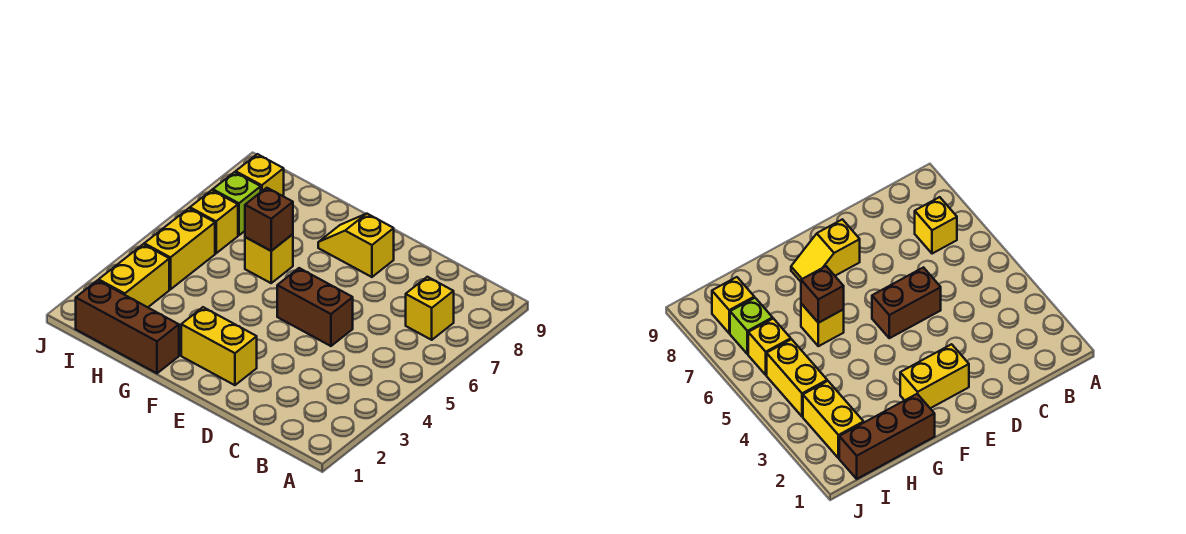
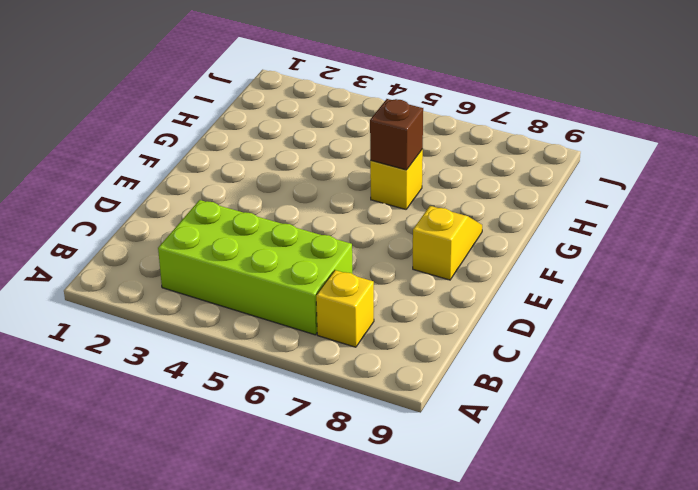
lime 2x4 brick [158,200,353,335] -> none
none -> brown 1x2 brick [277,268,353,346]
none -> yellow 1x2 brick [181,307,257,385]
none -> brown 1x3 brick [76,280,179,373]

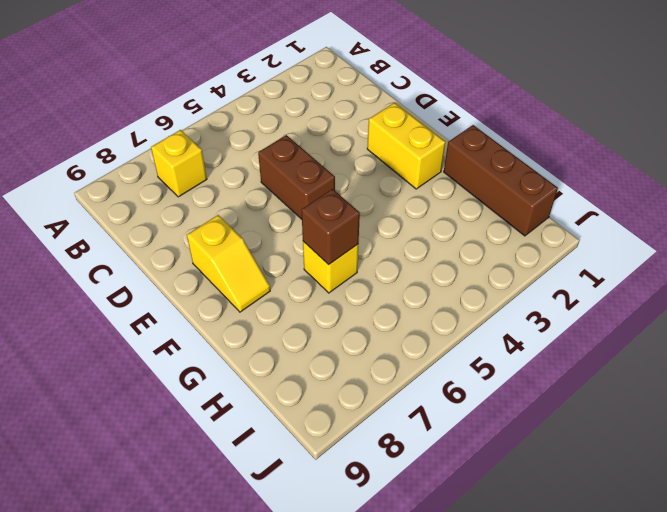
none -> yellow 1x2 brick [99,244,169,307]
none -> yellow 1x2 brick [144,208,215,289]
none -> yellow 1x1 brick [190,190,238,253]

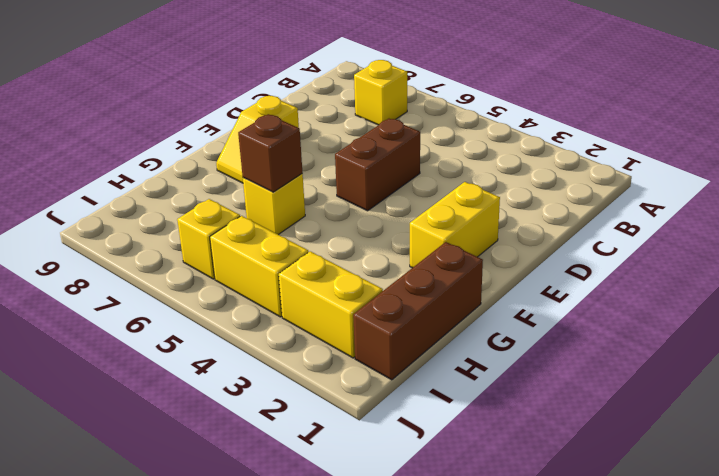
none -> lime 1x1 brick [213,172,261,235]
none -> yellow 1x1 brick [236,154,284,196]

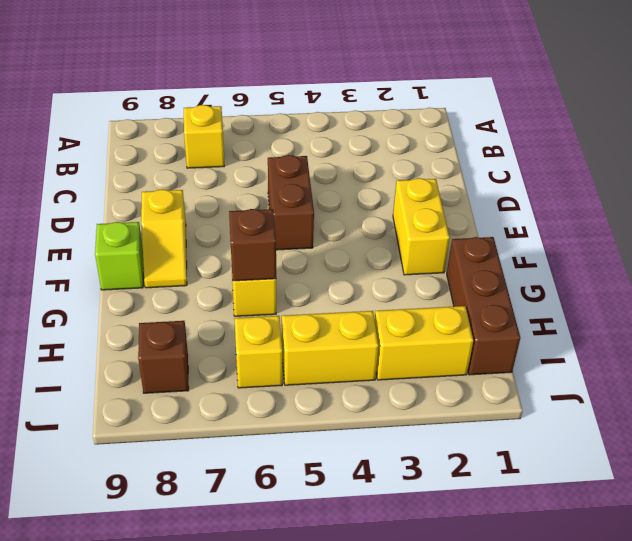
lime 1x1 brick [95,222,144,290] -> lime 1x1 brick moved to [213,172,261,235]
brown 1x1 brick [138,321,189,393] -> yellow 1x1 brick [236,154,284,196]

